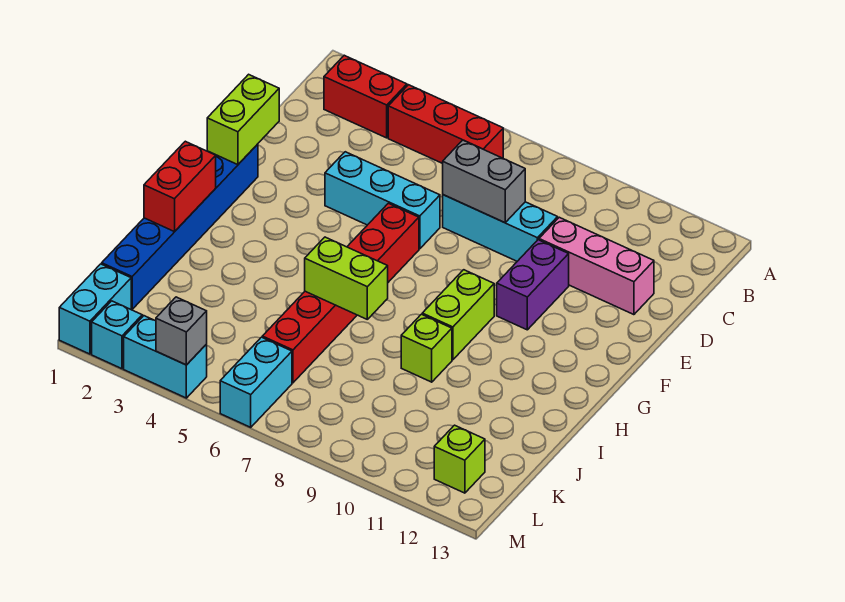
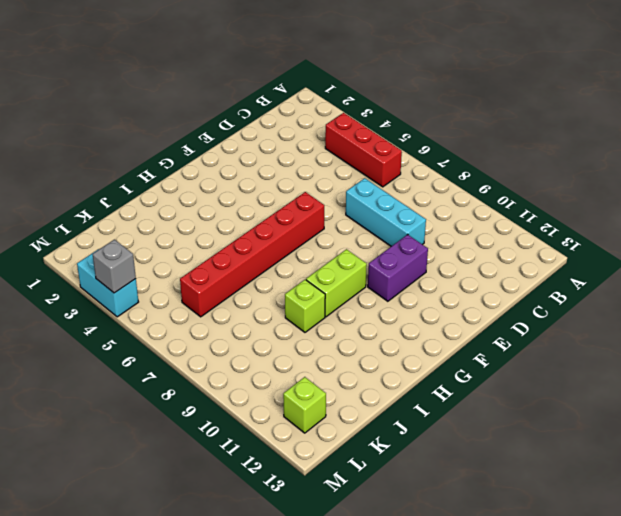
none -> red 1x2 brick [324,55,407,138]
none -> pink 1x3 brick [539,217,654,315]
none -> cyan 1x3 brick [325,152,440,249]

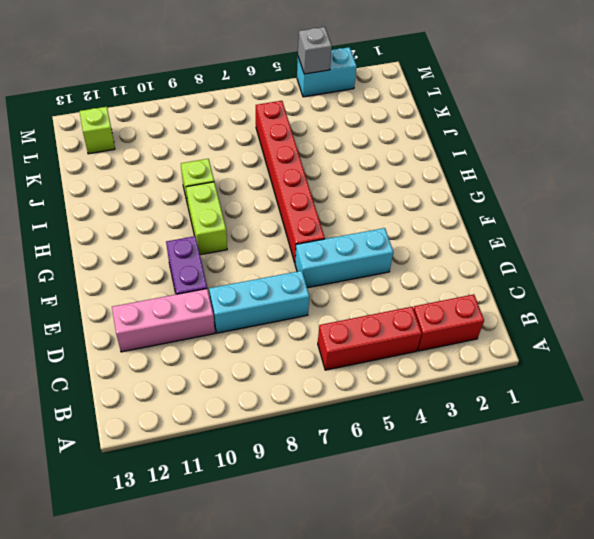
none -> blue 1x6 brick [102,144,258,309]
none -> cyan 1x2 brick [59,264,131,354]
none -> cyan 1x2 brick [220,337,292,427]

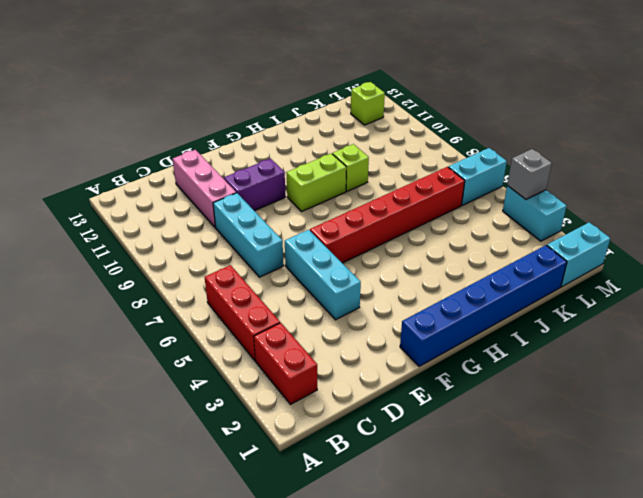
none -> cyan 1x1 brick [92,301,142,369]
none -> grey 1x2 brick [443,140,525,223]
none -> lime 1x2 brick [207,74,279,165]

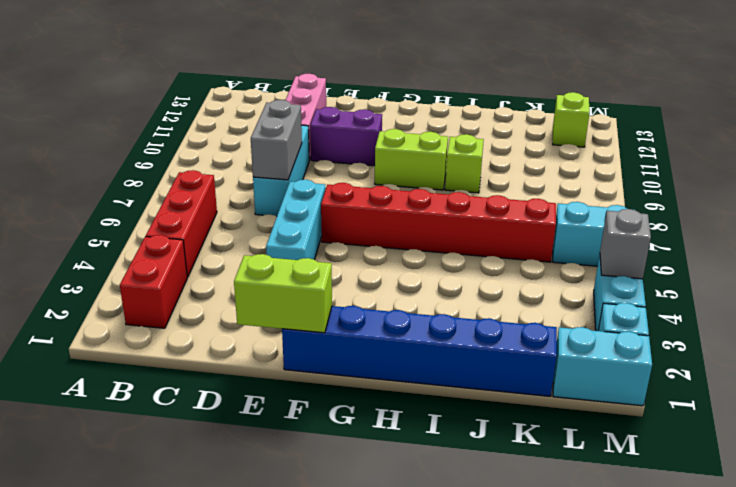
none -> red 1x2 brick [144,141,216,232]
none -> lime 1x2 brick [305,237,388,319]

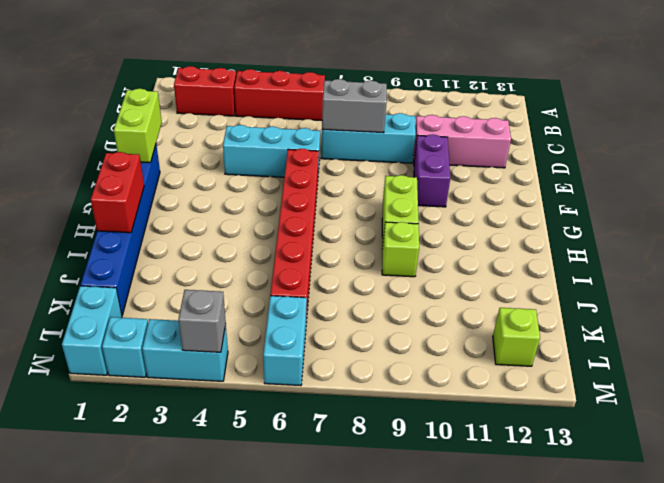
none -> lime 1x2 brick [305,237,388,319]

